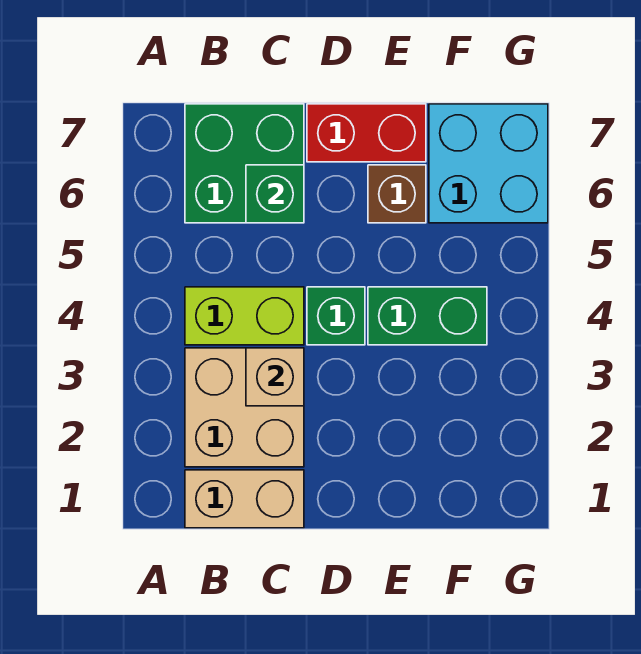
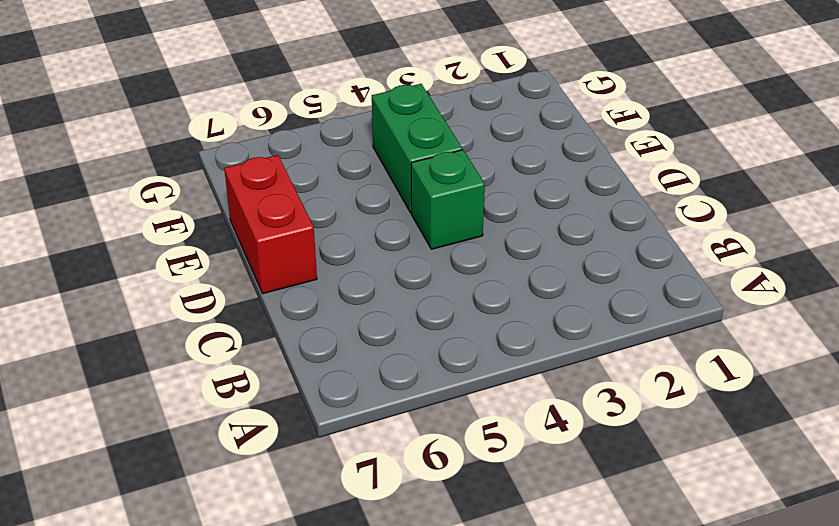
none -> tan 1x2 brick [185,470,304,528]
none -> tan 2x2 brick [185,348,304,467]

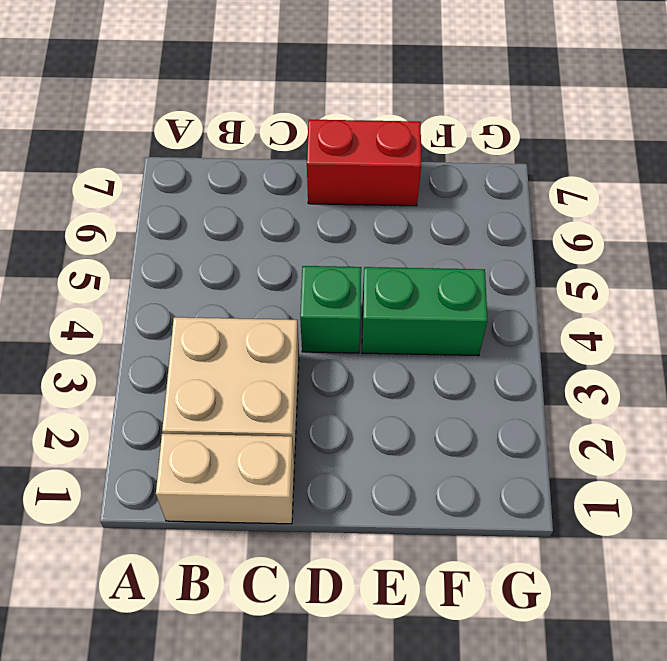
none -> lime 1x2 brick [185,287,304,345]
none -> green 2x2 brick [185,104,304,223]

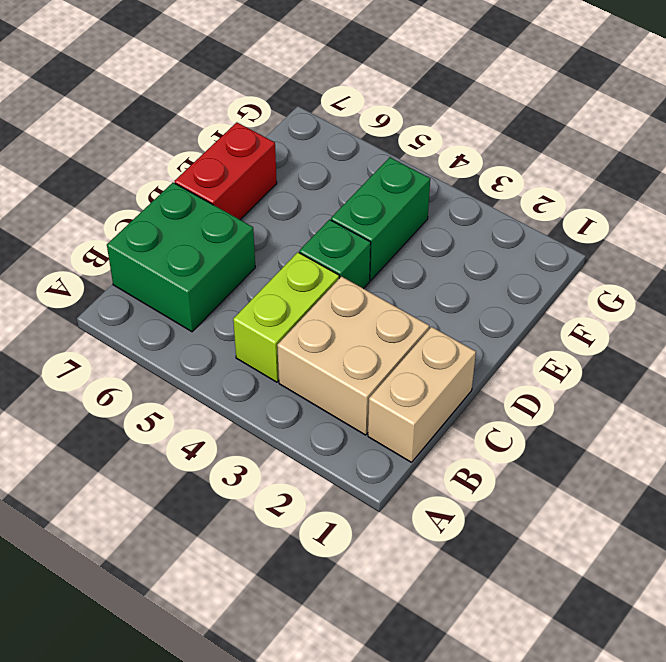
none -> brown 1x1 brick [368,165,426,223]
none -> cyan 2x2 brick [429,104,548,223]

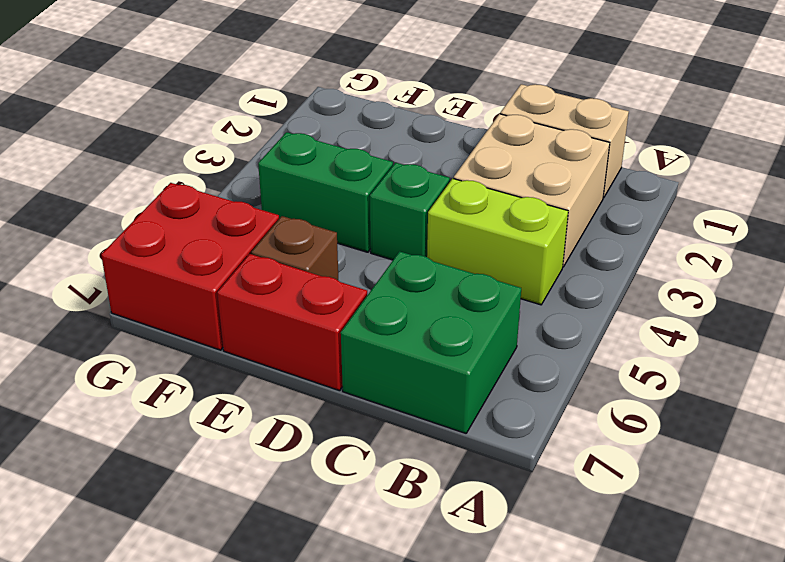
red 2x2 brick [101,183,279,350] -> cyan 2x2 brick [429,104,548,223]
none -> tan 1x1 brick [246,348,304,406]
none -> green 1x1 brick [246,165,304,223]

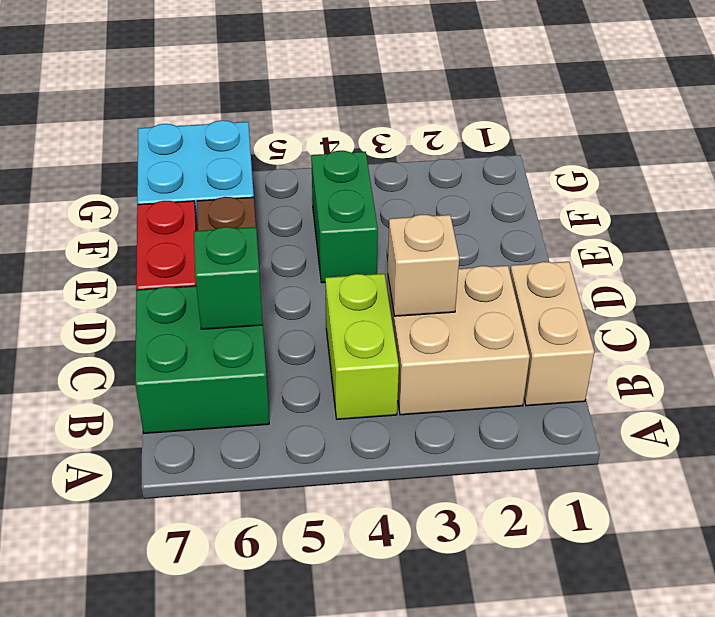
none -> green 1x1 brick [307,287,365,345]

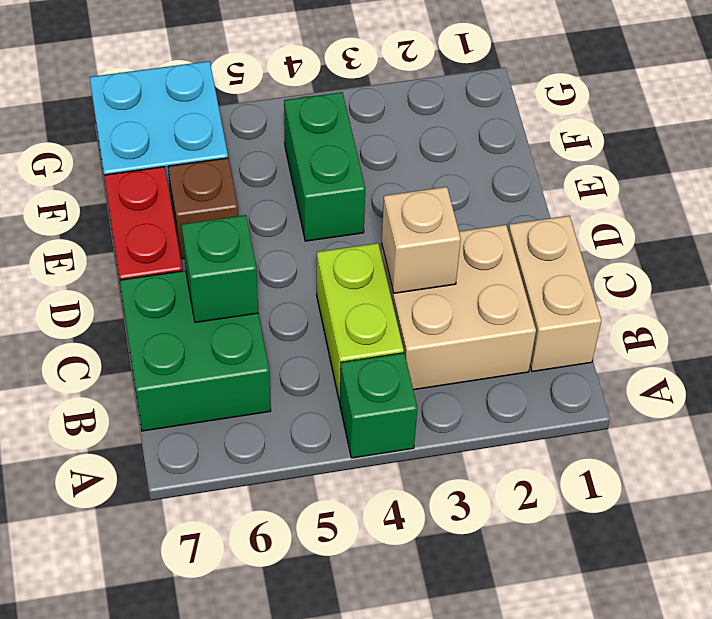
green 1x1 brick [340,353,418,458] -> green 1x1 brick moved to [307,287,365,345]

